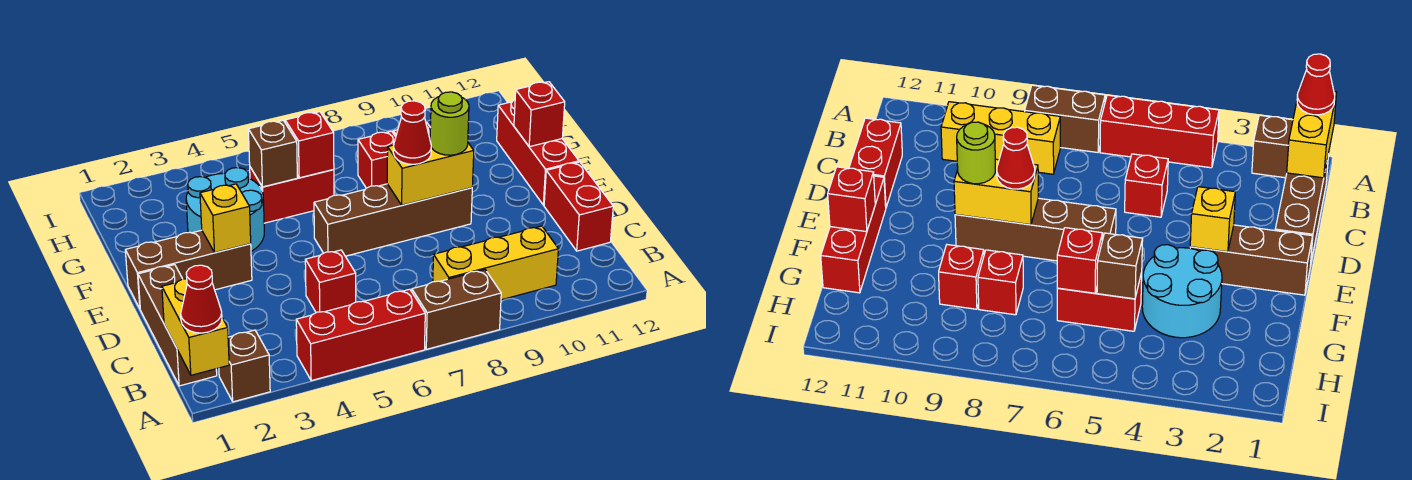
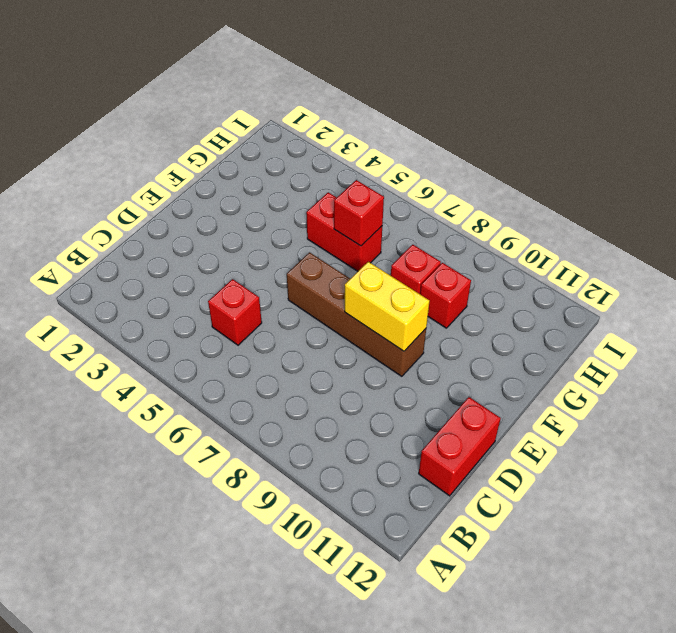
none -> brown 1x1 brick [219,330,270,402]
none -> red 1x3 brick [296,289,425,381]
none -> brown 1x2 brick [412,270,501,349]

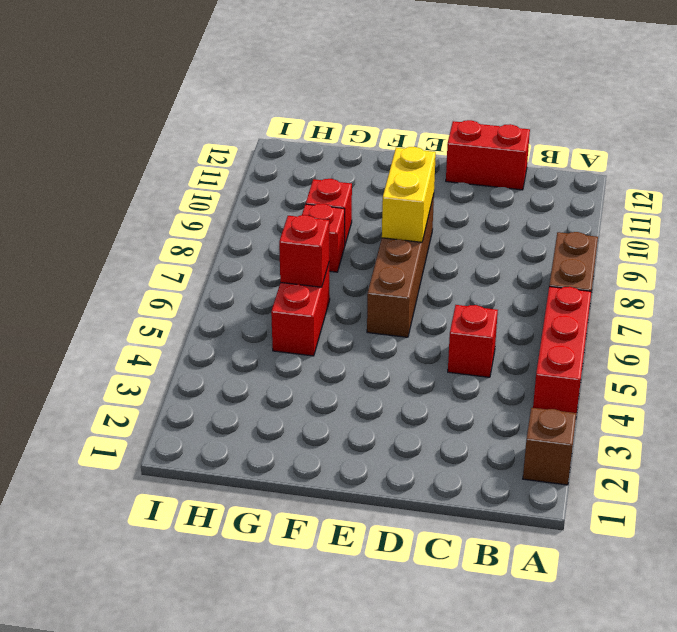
none -> brown 1x3 brick [138,265,217,386]
none -> yellow 1x3 brick [433,226,558,300]
none -> brown 1x3 brick [125,230,252,308]

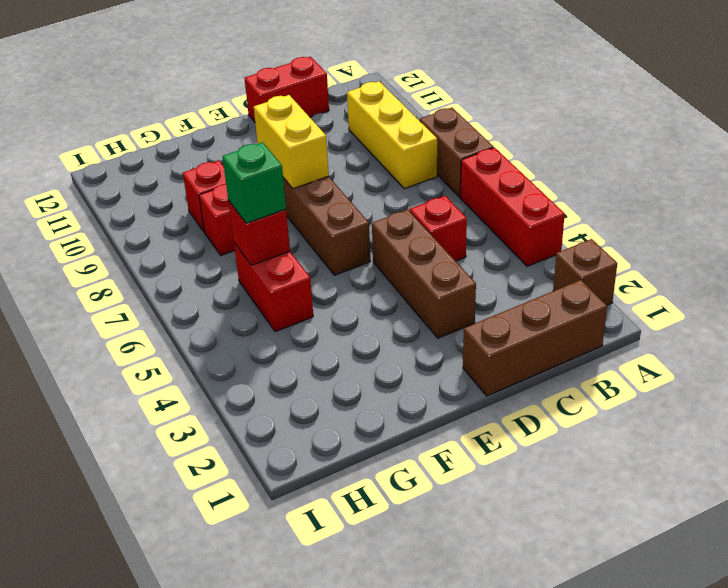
brown 1x3 brick [372,210,476,338] -> brown 1x3 brick moved to [125,230,252,308]
green 1x1 brick [222,142,286,223] -> none
none -> red 1x3 brick [497,100,579,205]
none -> cyan 2x2 round brick [186,168,264,251]
none -> yellow 1x2 brick [162,279,229,375]

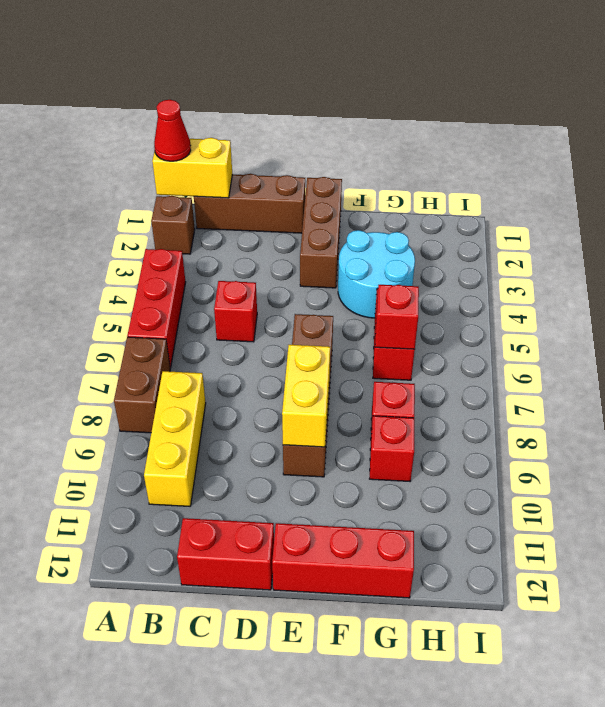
none -> yellow 1x1 brick [200,184,251,253]
none -> red 1x1 brick [514,82,565,147]
none -> brown 1x1 brick [248,121,297,187]

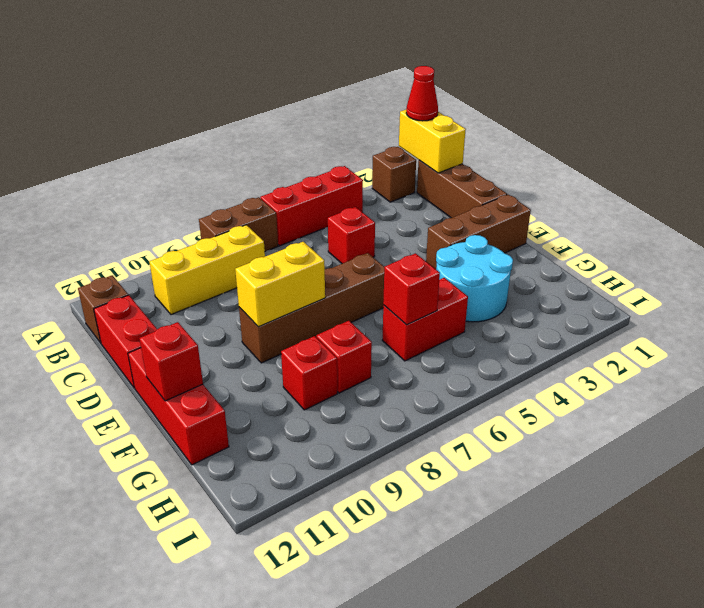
brown 1x1 brick [78,275,128,343] -> brown 1x1 brick moved to [248,121,297,187]
none -> yellow 1x1 brick [200,184,251,253]
none -> red 1x1 cone [393,101,431,164]
none -> lime 1x1 round brick [430,92,469,155]

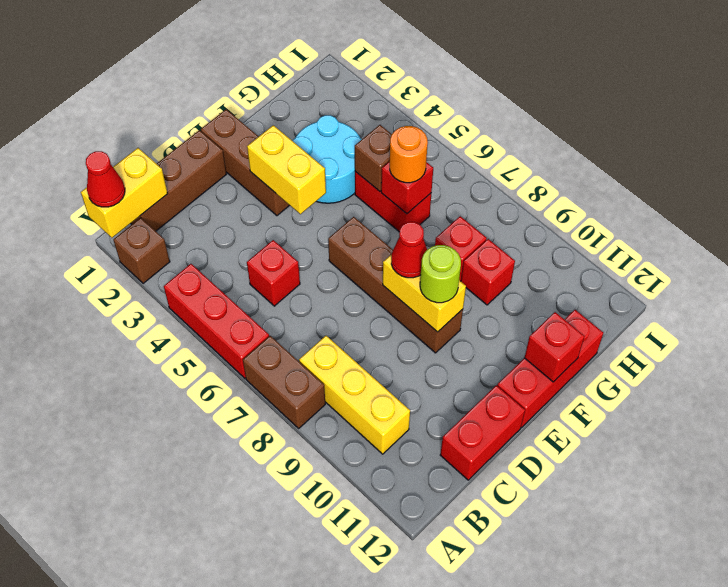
yellow 1x2 brick [247,125,326,214] -> yellow 1x1 brick [200,184,251,253]
orange 1x1 round brick [390,126,428,183] -> none

